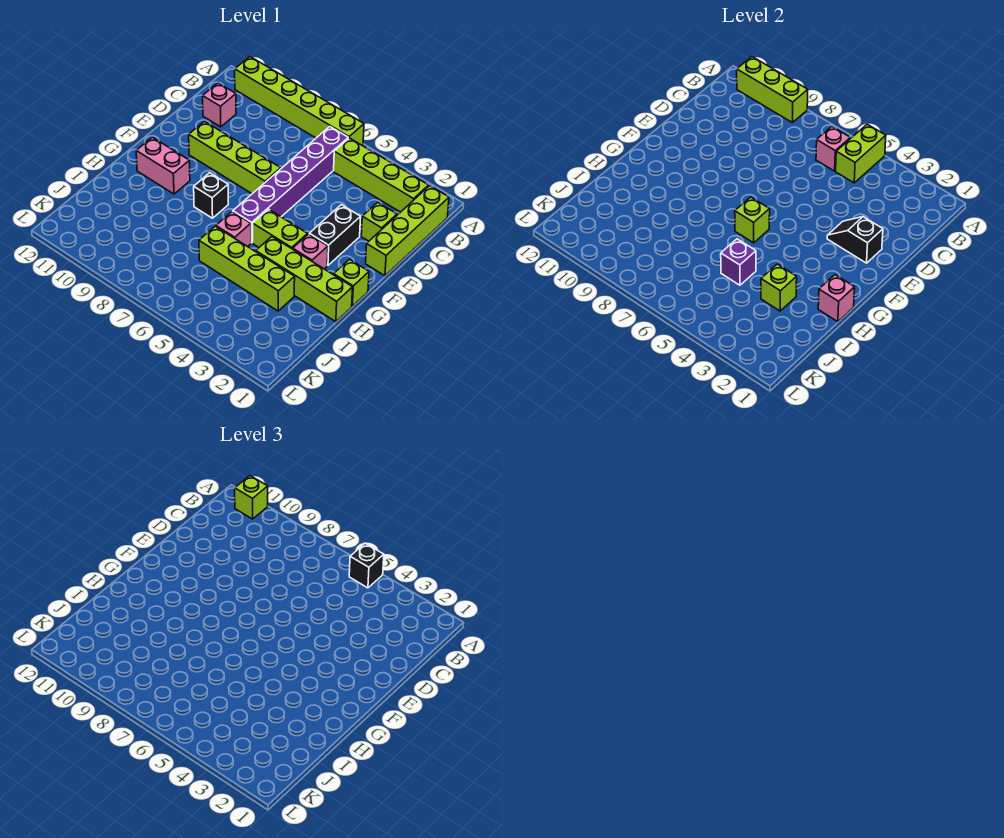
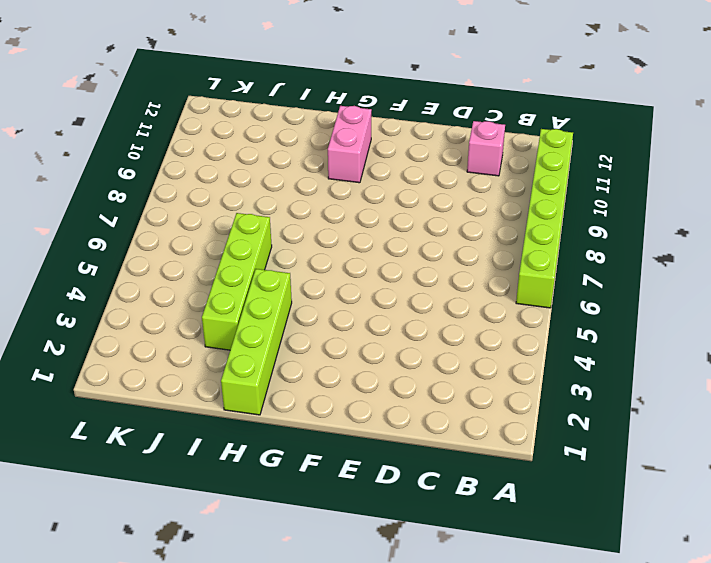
none -> lime 1x4 brick [366,186,449,276]
none -> lime 1x4 brick [334,138,429,212]
none -> purple 1x6 brick [233,127,348,243]

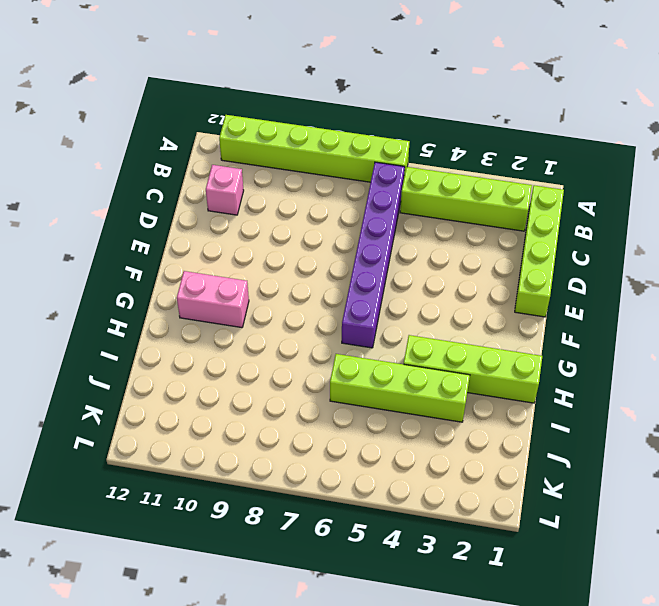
none -> lime 1x1 brick [361,202,397,241]
none -> black 1x2 brick [309,205,361,265]
none -> lime 1x4 brick [189,121,281,194]

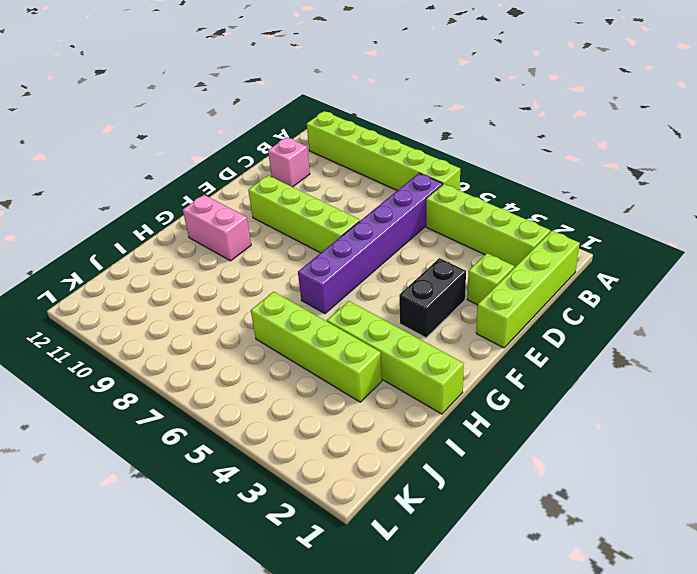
none -> lime 1x1 brick [334,259,369,306]
none -> pink 1x1 brick [293,234,328,269]
none -> lime 1x2 brick [253,209,308,249]

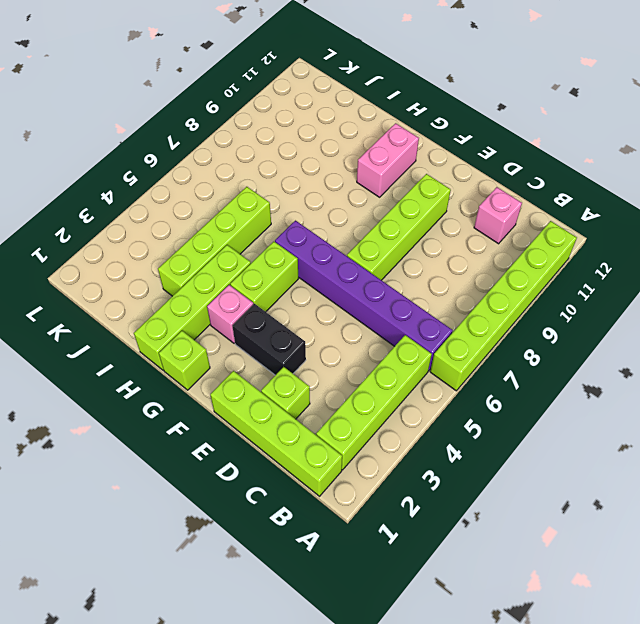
none -> black 1x1 brick [194,173,228,218]
none -> pink 1x1 brick [216,212,251,247]
none -> lime 1x2 brick [836,124,886,183]

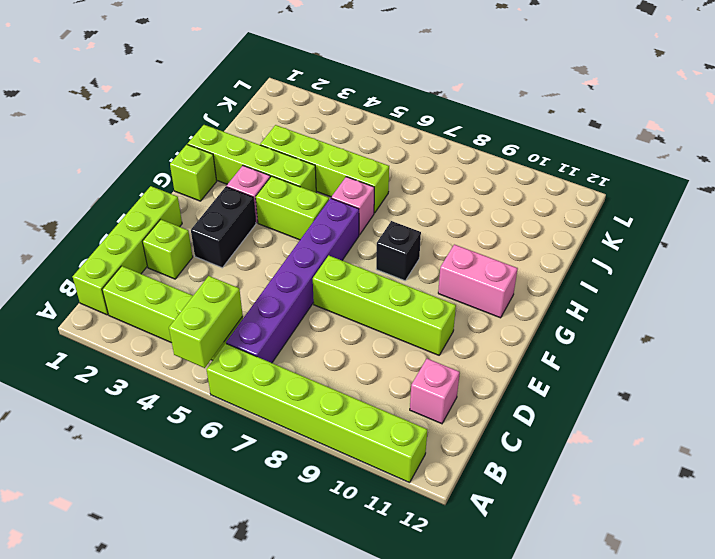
none -> lime 1x3 brick [737,57,808,123]
none -> pink 1x1 brick [816,127,850,171]
none -> black 1x2 slope [827,217,883,263]

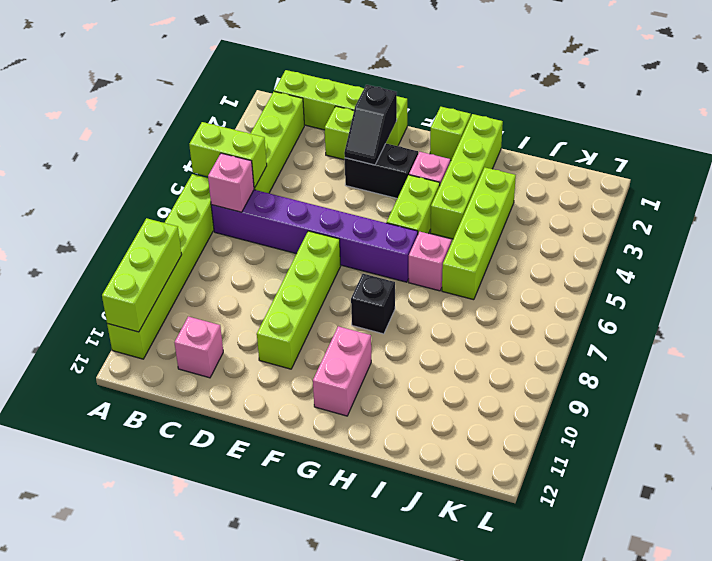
none -> lime 1x1 brick [735,197,770,243]
none -> pink 1x1 brick [818,275,855,322]
none -> lime 1x1 brick [761,264,797,311]

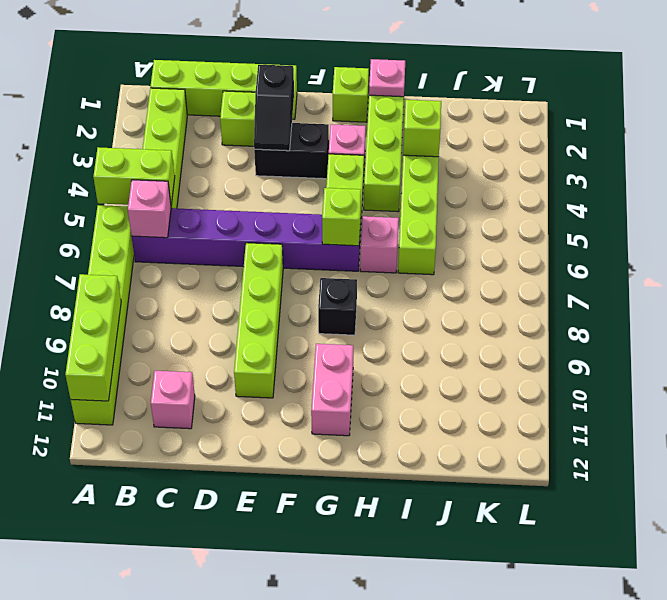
pink 1x1 plate [369,59,405,97] -> pink 1x1 brick [818,275,855,322]
none -> purple 1x1 brick [721,239,756,285]
none -> black 1x1 brick [349,543,384,588]
none -> lime 1x1 brick [235,476,268,519]

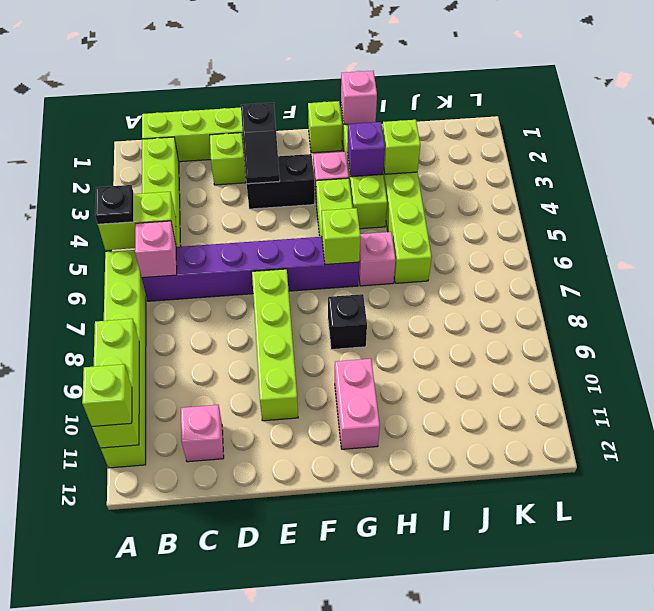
black 1x1 plate [95,185,134,224] -> black 1x1 brick [349,543,384,588]
purple 1x1 brick [347,122,385,177] -> purple 1x1 brick moved to [721,239,756,285]

